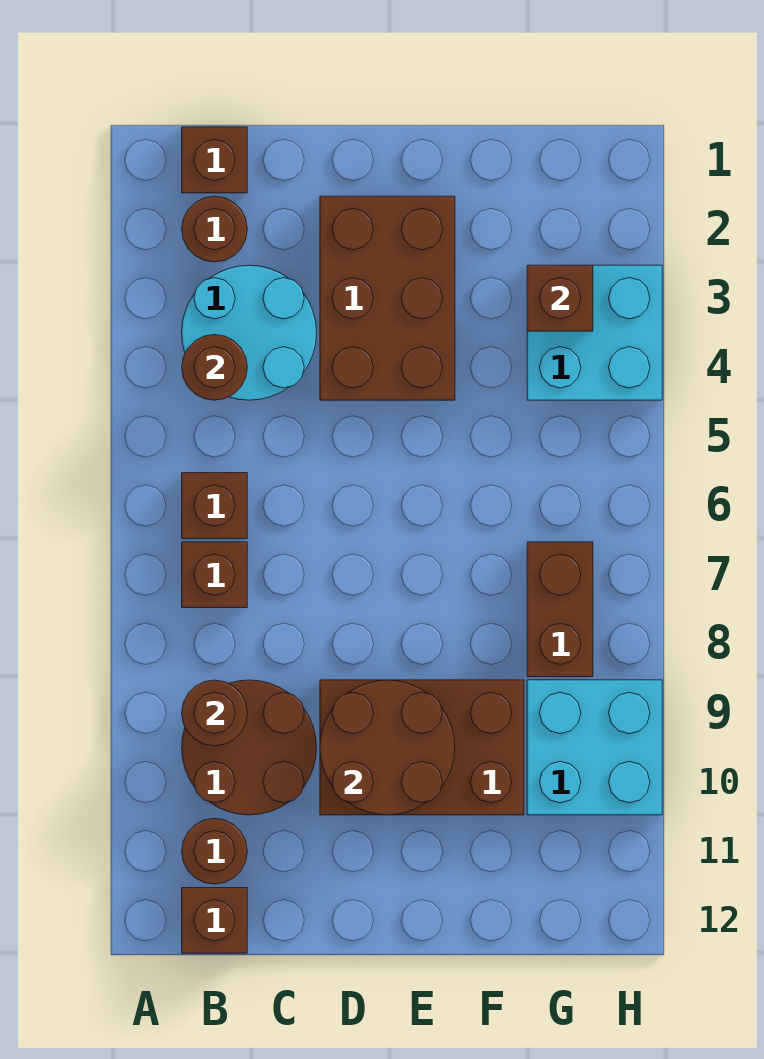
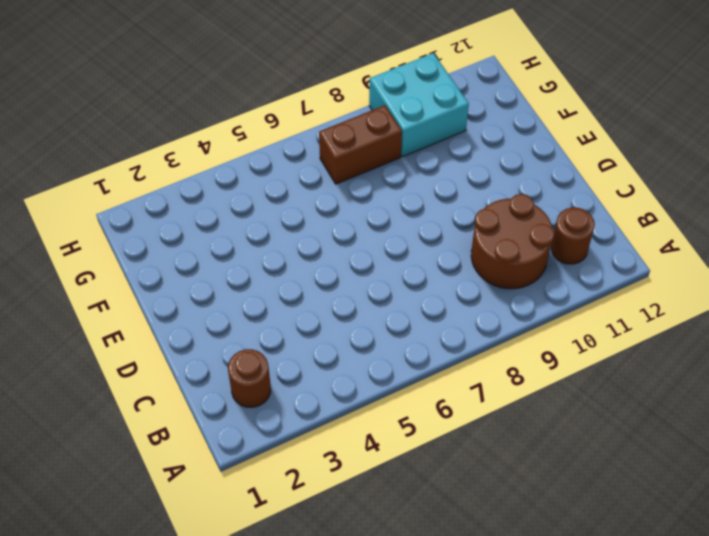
none -> brown 1x1 brick [182,127,247,193]
none -> cyan 2x2 round brick [182,265,317,400]
none -> brown 1x1 brick [182,473,247,539]

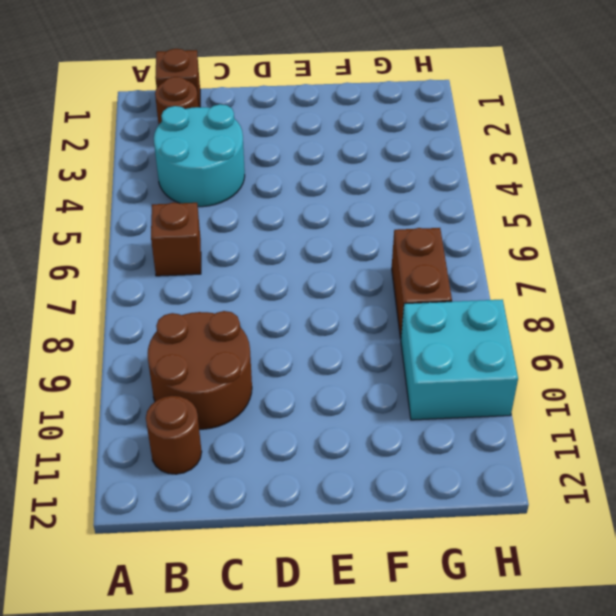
none -> brown 1x1 brick [182,542,247,608]
none -> brown 1x1 brick [182,888,247,953]
none -> brown 2x3 brick [320,196,455,400]

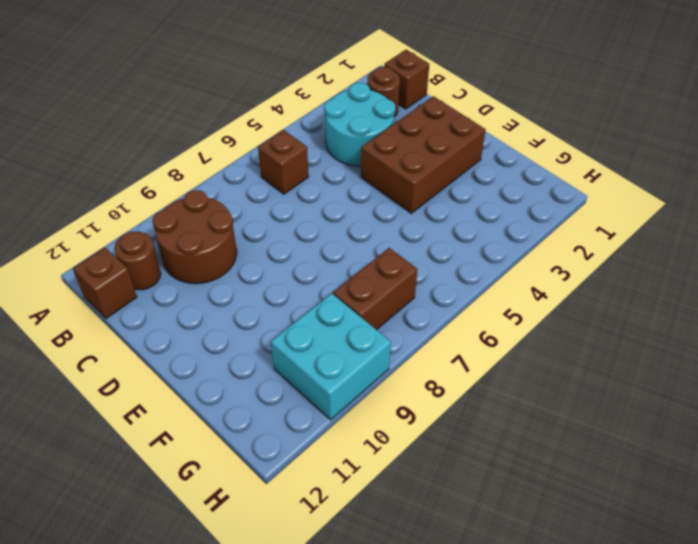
none -> brown 1x1 brick [182,542,247,608]
none -> brown 2x3 brick [320,680,524,815]
none -> cyan 2x2 brick [527,265,662,400]

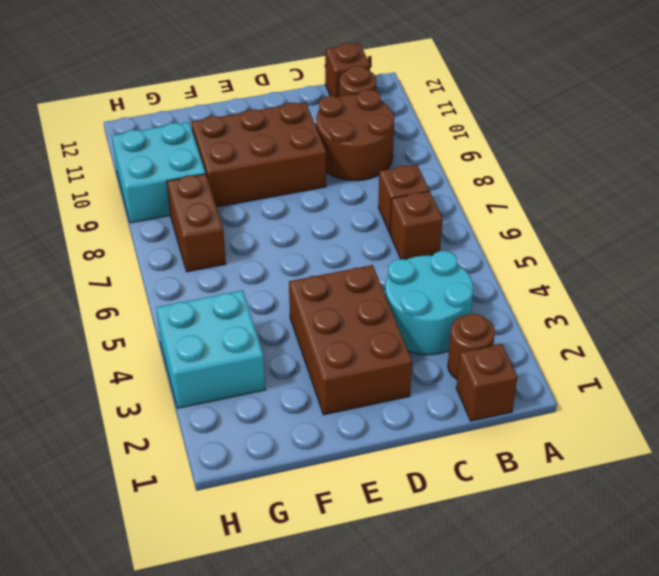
none -> brown 1x1 round brick [182,335,247,400]
none -> brown 1x1 round brick [182,680,247,746]
none -> brown 2x2 round brick [320,680,455,815]

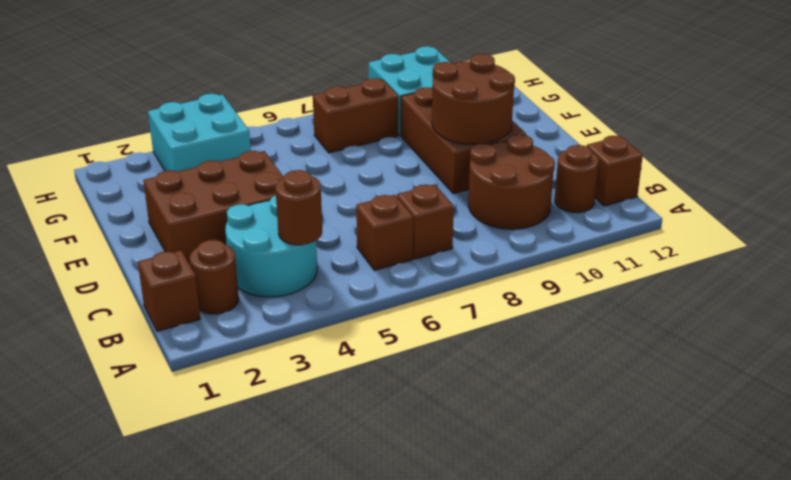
none -> brown 1x1 round brick [182,680,247,746]
none -> brown 1x1 brick [527,265,593,331]

